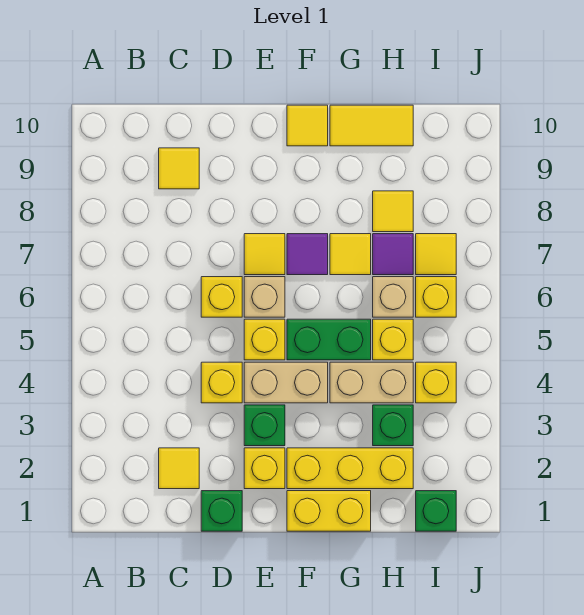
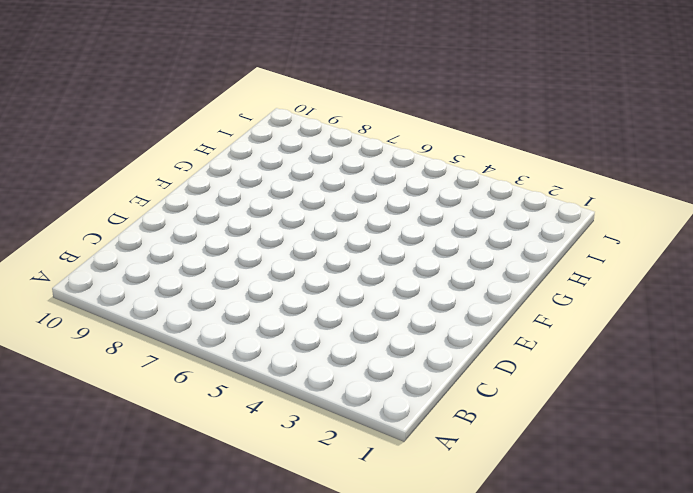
none -> yellow 1x1 tile [159,448,199,489]
none -> yellow 1x1 tile [159,148,199,189]
none -> green 1x1 brick [201,491,242,531]

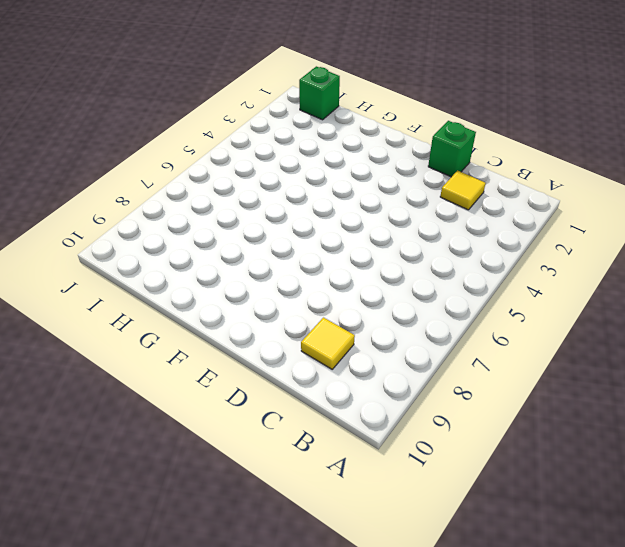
none -> yellow 1x1 brick [201,362,242,403]
none -> yellow 1x1 brick [201,277,242,317]
none -> yellow 1x1 brick [244,448,285,489]

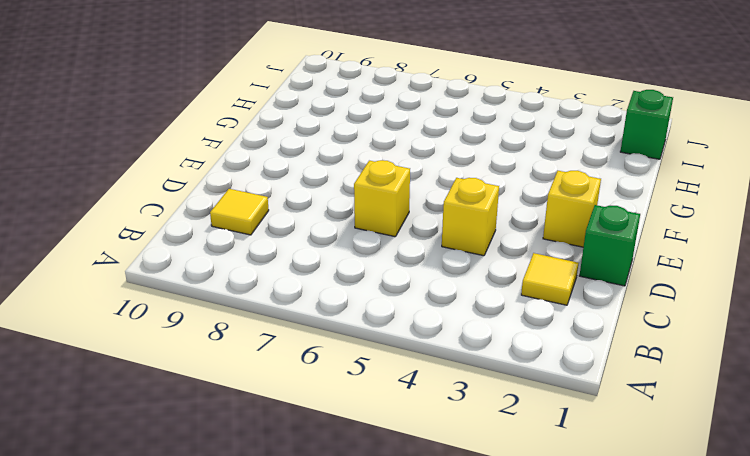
none -> green 1x1 brick [244,405,285,446]
none -> tan 1x2 brick [244,362,328,403]
none -> yellow 1x1 brick [244,319,285,360]

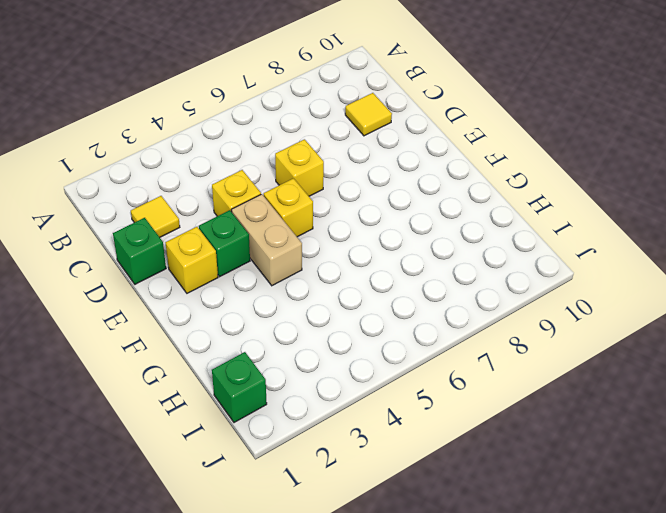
none -> tan 1x1 brick [244,277,285,317]
none -> yellow 1x1 tile [244,234,285,275]
none -> yellow 1x2 brick [287,491,371,531]

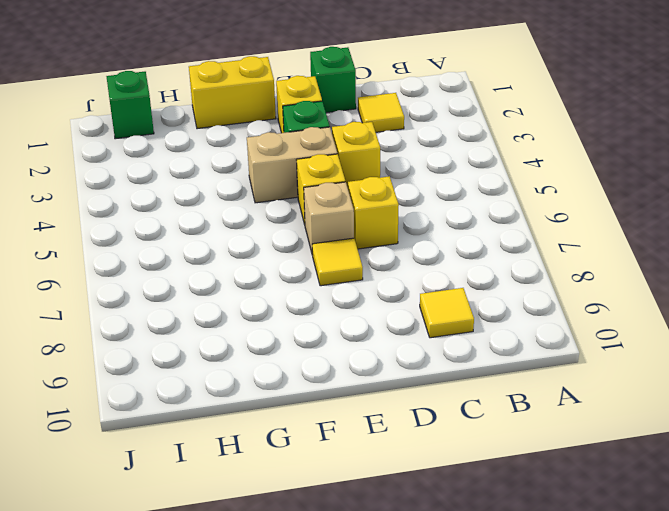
none -> yellow 1x3 brick [287,448,413,489]
none -> green 1x2 brick [287,319,371,360]
none -> purple 1x1 tile [287,234,328,275]

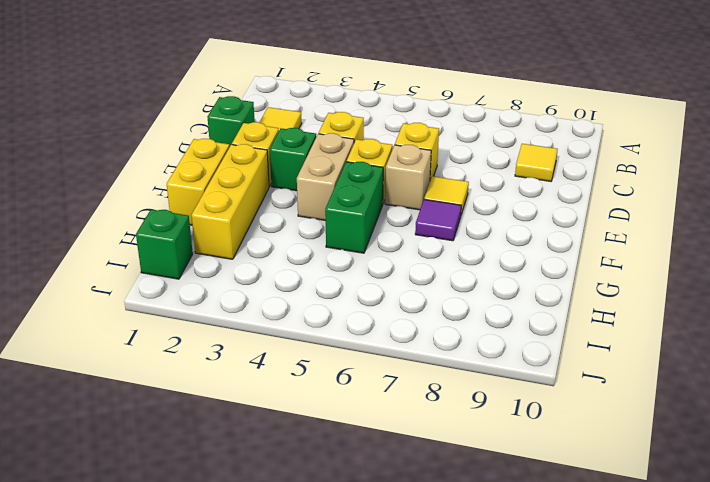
none -> yellow 1x1 tile [287,105,328,146]
none -> tan 1x2 brick [330,362,413,403]
none -> yellow 1x1 tile [330,234,371,275]

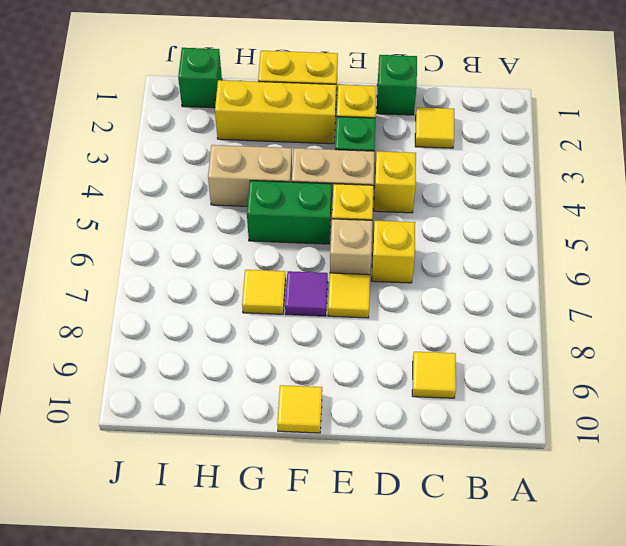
none -> yellow 1x2 tile [330,105,413,146]
none -> green 1x1 brick [373,405,413,446]
none -> yellow 1x1 brick [373,319,413,360]

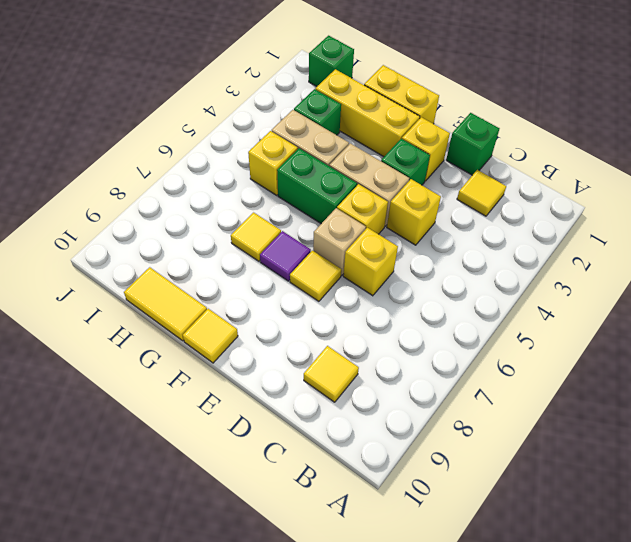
none -> tan 1x1 brick [373,277,413,317]
none -> purple 1x1 tile [373,234,413,275]
none -> yellow 1x1 tile [373,191,413,232]

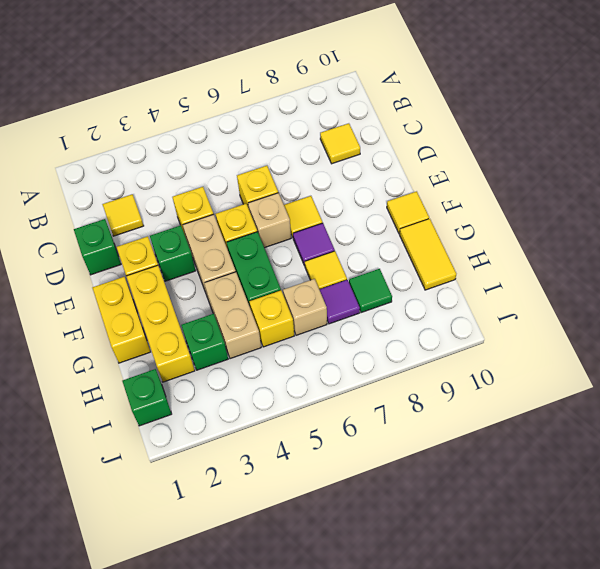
green 1x1 tile [349,269,392,313] -> yellow 1x1 tile [373,191,413,232]
none -> yellow 1x1 brick [416,362,456,403]
none -> yellow 1x1 brick [416,277,456,317]
none -> yellow 1x1 tile [416,234,456,275]

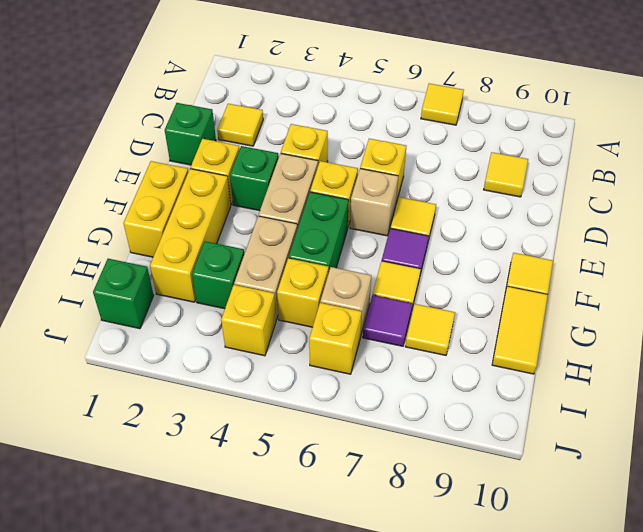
yellow 1x1 tile [421,83,464,125] -> yellow 1x1 tile moved to [416,234,456,275]

